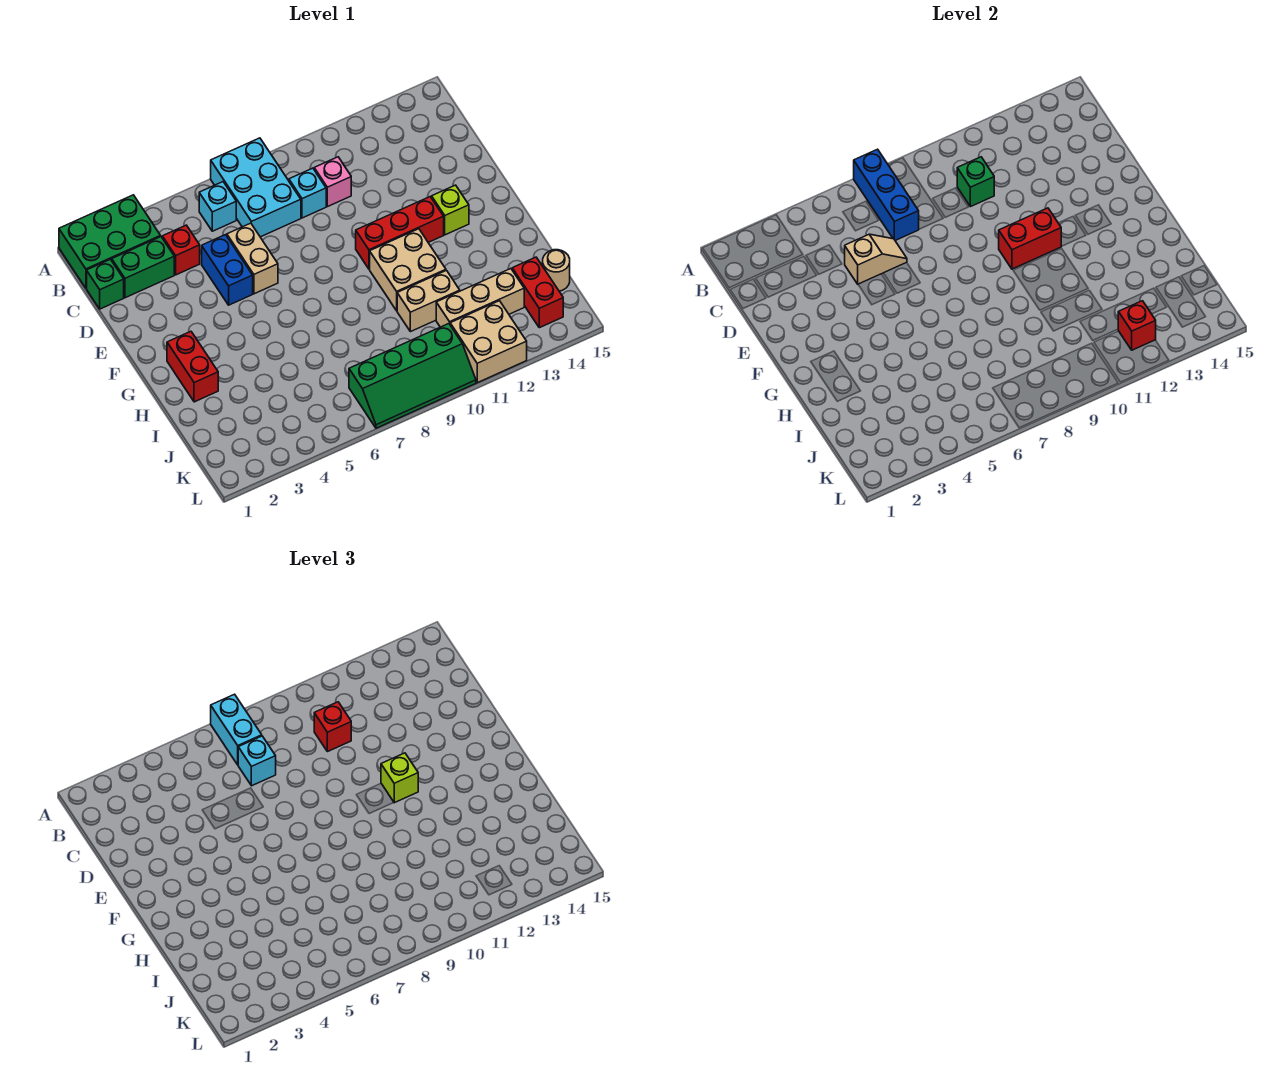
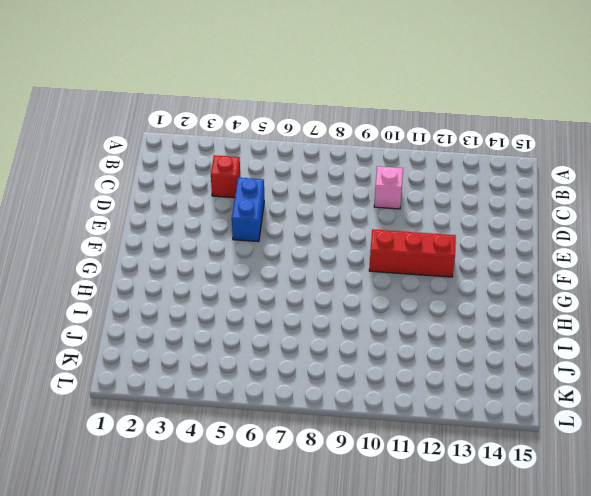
none -> green 2x3 brick [59,195,161,288]
none -> cyan 2x3 brick [211,138,301,237]
none -> cyan 1x1 brick [199,182,236,231]

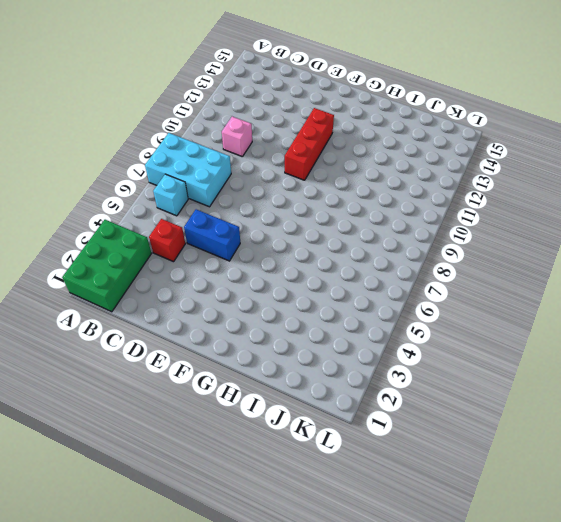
none -> green 1x1 brick [87,259,124,309]
none -> green 1x2 brick [112,237,174,298]
none -> cyan 1x1 brick [289,168,326,218]

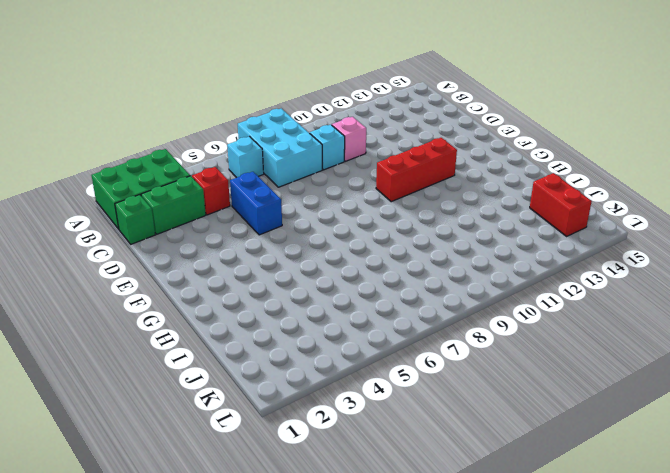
none -> tan 1x2 brick [227,223,278,294]
none -> lime 1x1 brick [432,185,469,235]
none -> red 1x2 brick [167,331,218,402]

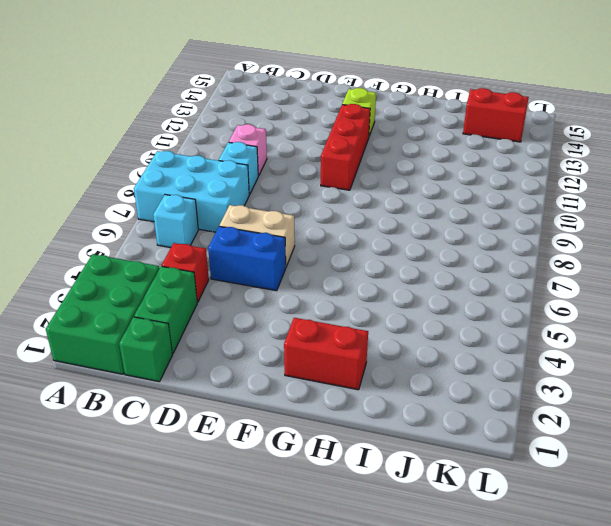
none -> tan 2x2 brick [370,229,446,311]
none -> tan 1x2 brick [397,270,460,332]
none -> tan 1x3 brick [436,269,524,327]

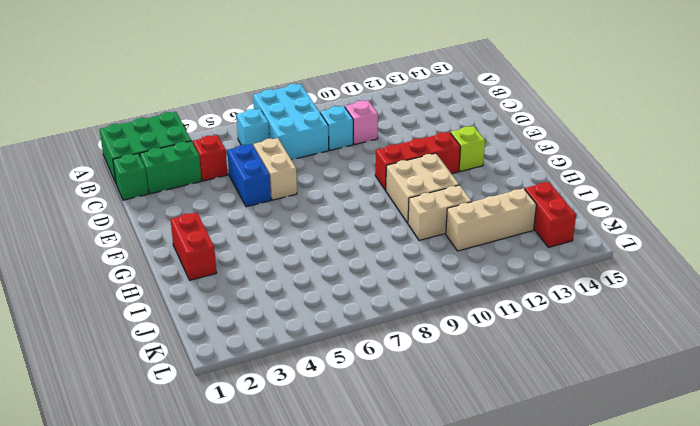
none -> tan 1x1 round brick [543,250,570,291]
none -> green 2x4 slope [349,324,476,428]
none -> tan 2x2 brick [450,301,527,383]

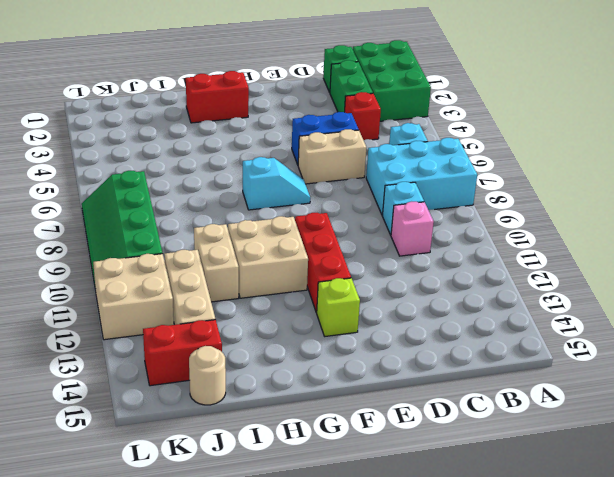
cyan 1x2 slope [243,157,310,210] -> none
none -> blue 1x3 brick [854,149,919,241]
none -> green 1x1 brick [957,157,994,207]
none -> tan 1x2 slope [845,234,907,284]

